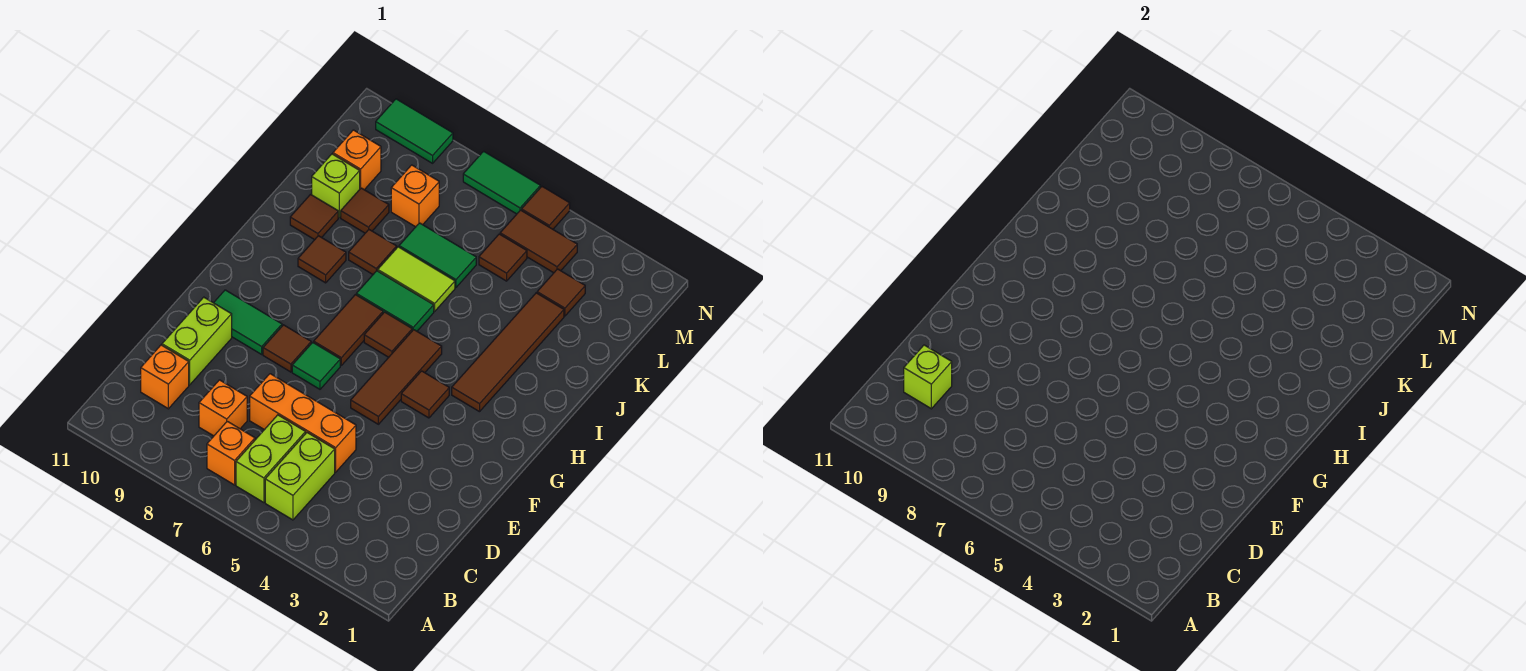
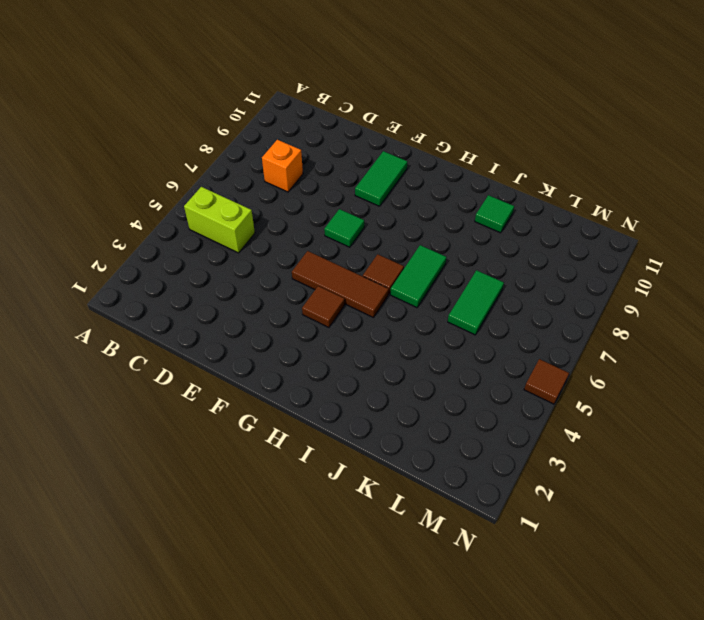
green 1x1 tile [475,195,514,233] -> brown 1x1 tile [290,194,338,240]
none -> lime 1x2 brick [236,415,306,503]
none -> orange 1x1 brick [207,421,255,485]
none -> orange 1x1 brick [141,345,189,409]
none -> orange 1x3 brick [250,374,356,472]

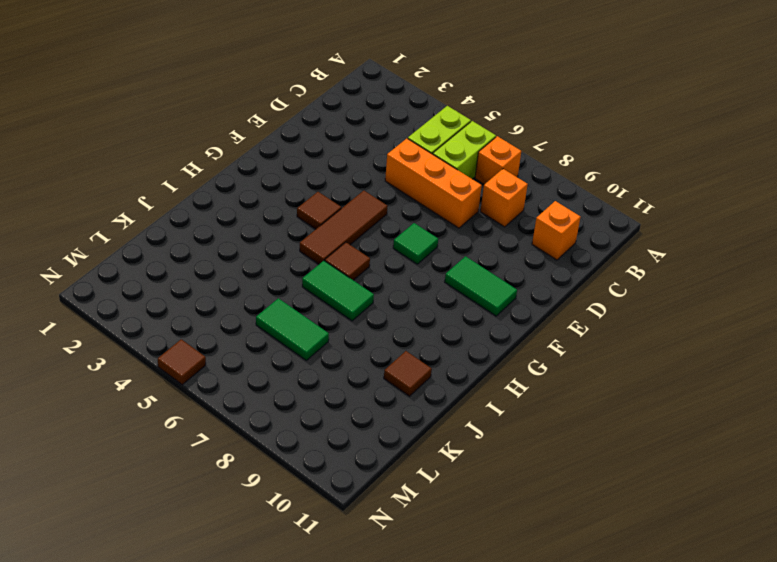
none -> lime 1x2 brick [162,297,232,385]
none -> brown 1x1 tile [263,325,311,372]
none -> brown 1x2 tile [314,295,383,365]
none -> brown 1x4 tile [452,293,564,412]

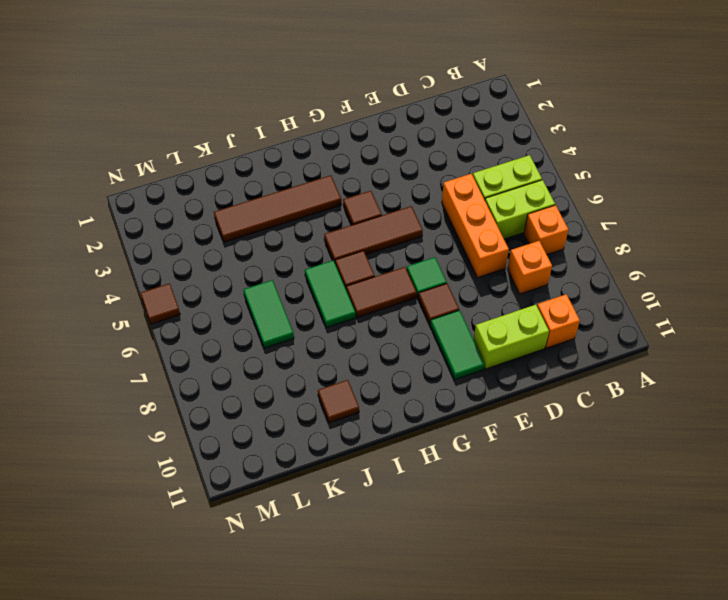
none -> brown 1x1 tile [298,236,346,283]
none -> lime 1x2 tile [378,247,455,311]
none -> brown 1x1 tile [349,230,397,274]
none -> brown 1x1 tile [341,188,389,233]

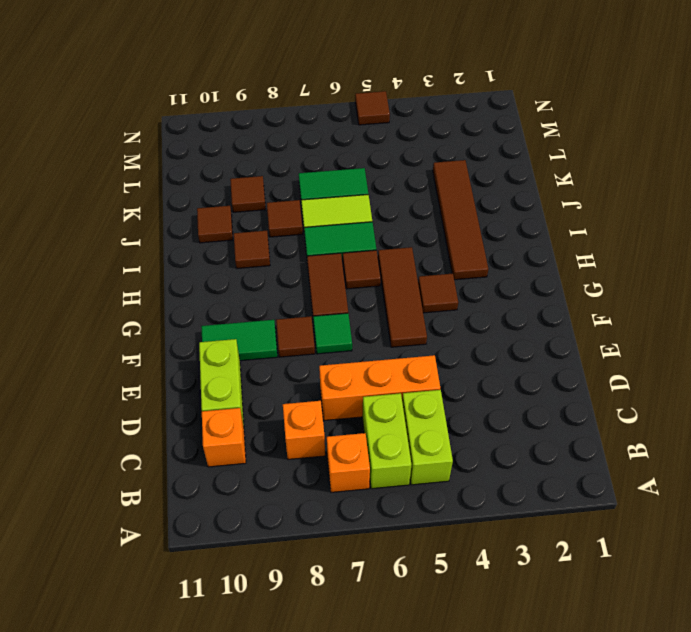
none -> lime 1x1 brick [312,154,360,217]
none -> brown 1x1 tile [537,269,585,316]
none -> brown 1x1 tile [479,234,527,281]
none -> orange 1x1 brick [391,165,439,227]

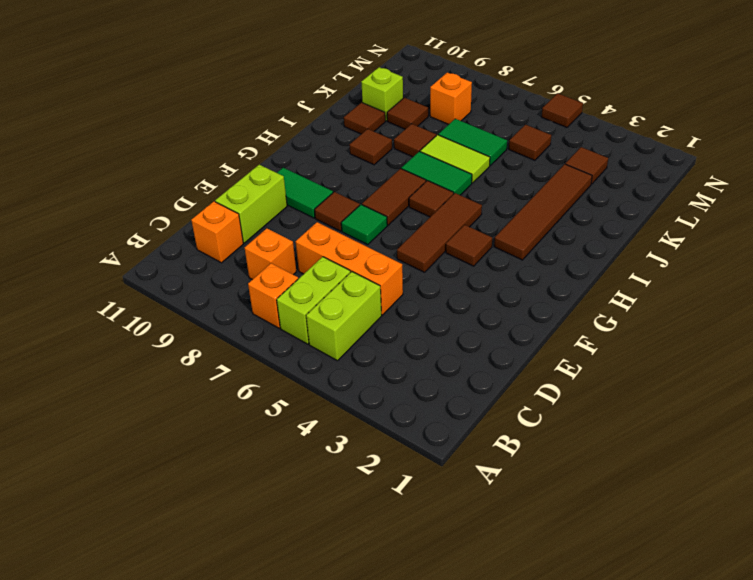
none -> orange 1x1 brick [333,130,381,190]
none -> brown 1x2 tile [500,210,577,273]
none -> green 1x2 tile [463,151,540,214]
none -> green 1x2 tile [376,99,453,163]

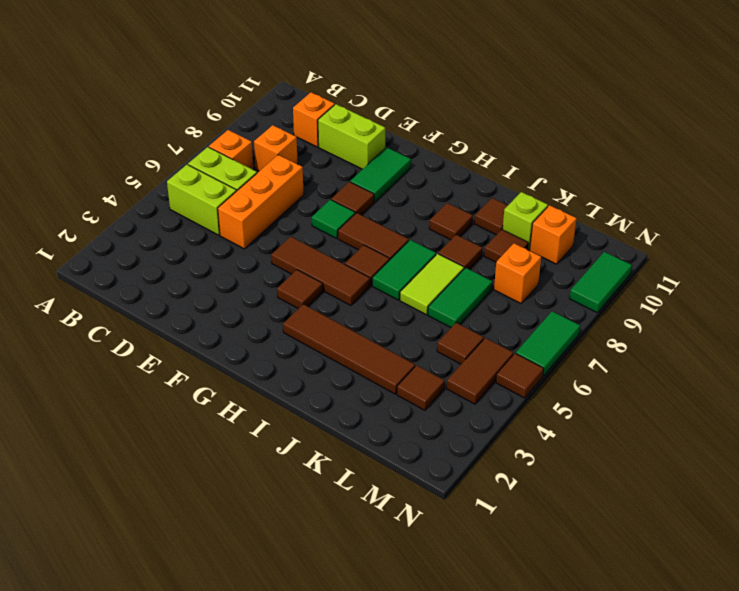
none -> lime 1x1 brick [904,345,952,409]

